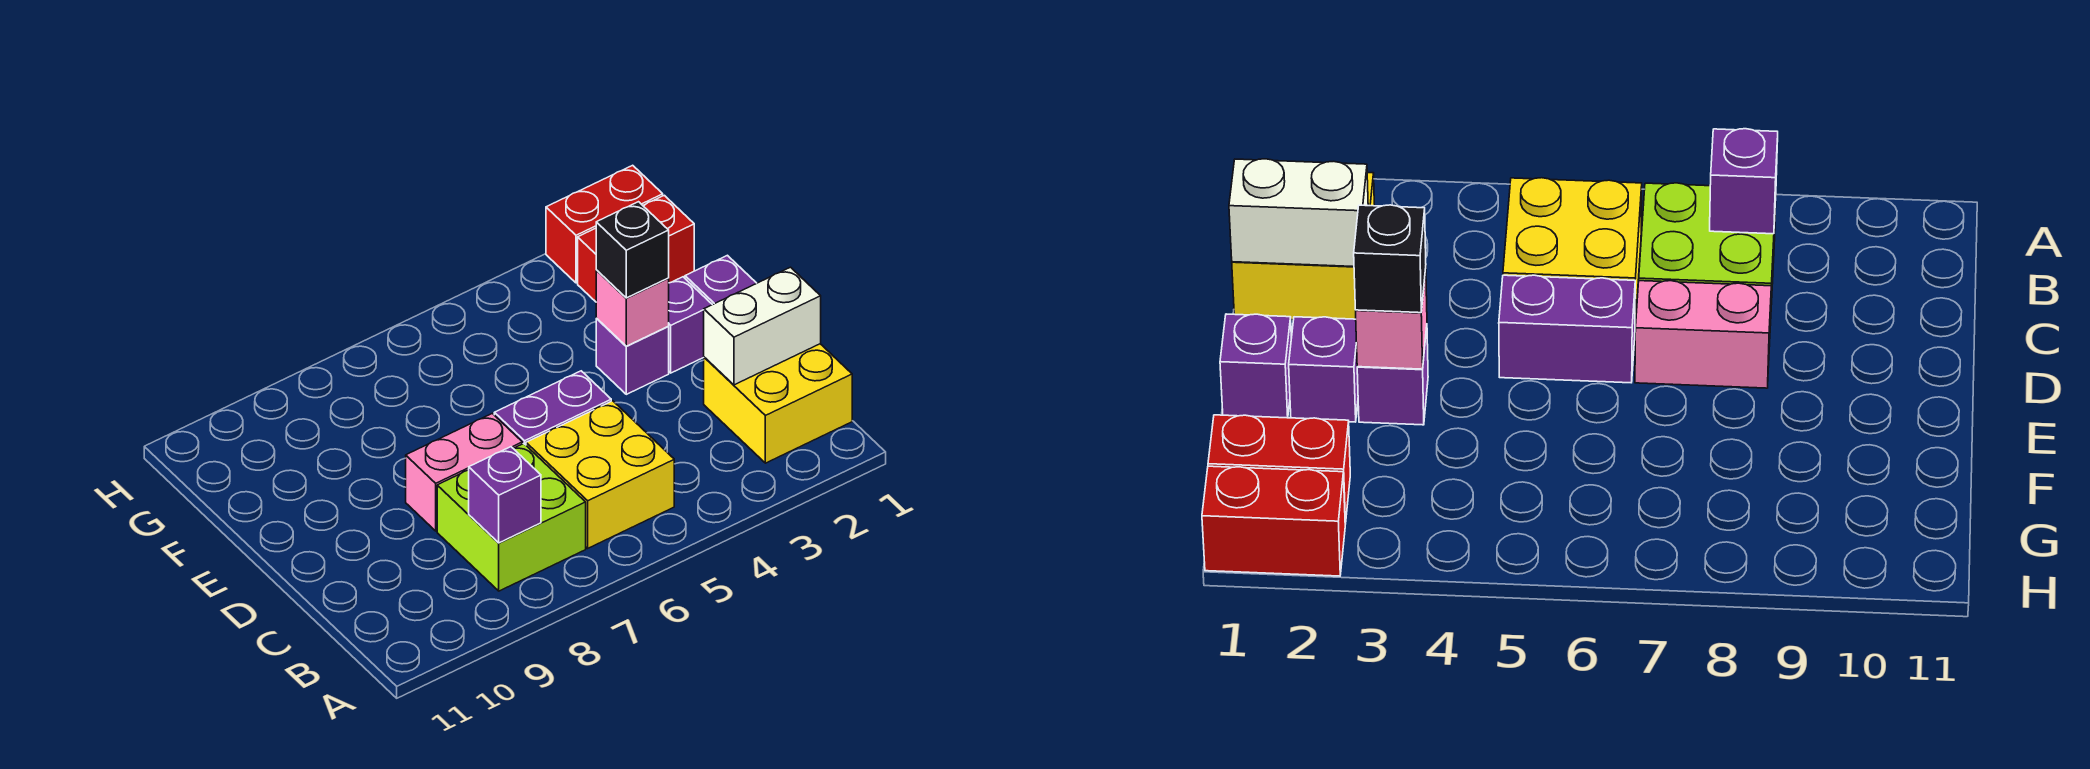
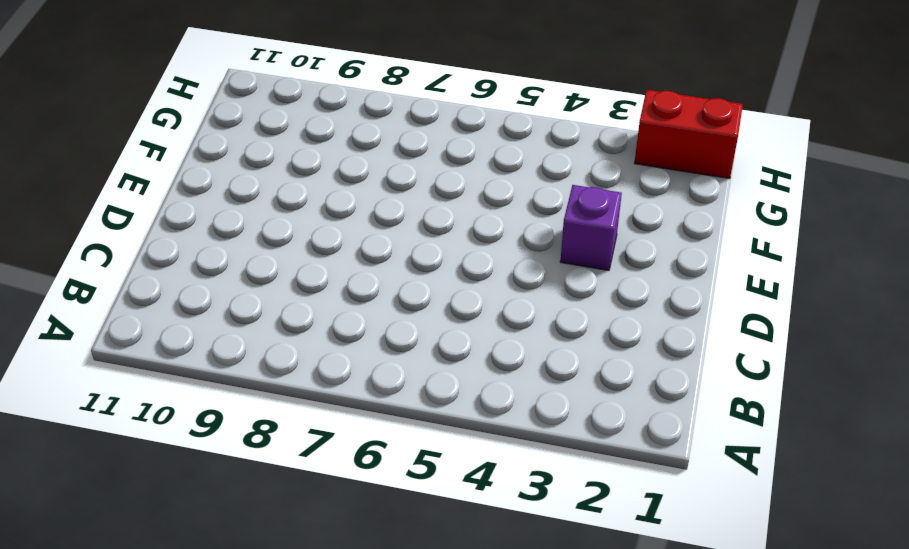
none -> yellow 2x2 brick [704,344,852,463]
none -> yellow 2x2 brick [526,401,674,548]
none -> lime 2x2 brick [437,444,586,591]

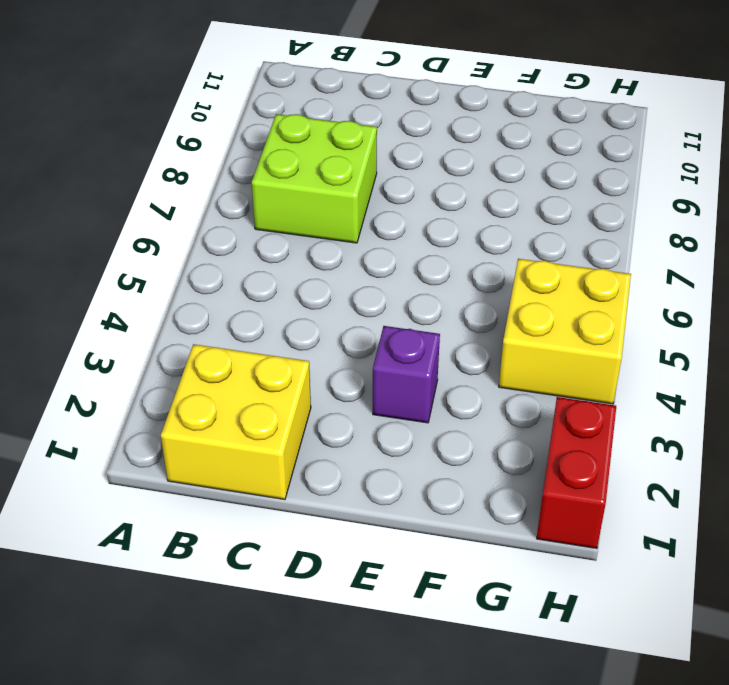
yellow 2x2 brick [499,259,631,404] -> yellow 2x2 brick moved to [526,401,674,548]
none -> purple 1x2 brick [494,371,611,445]
none -> pink 1x2 brick [406,413,522,531]
none -> purple 1x1 brick [685,255,757,305]

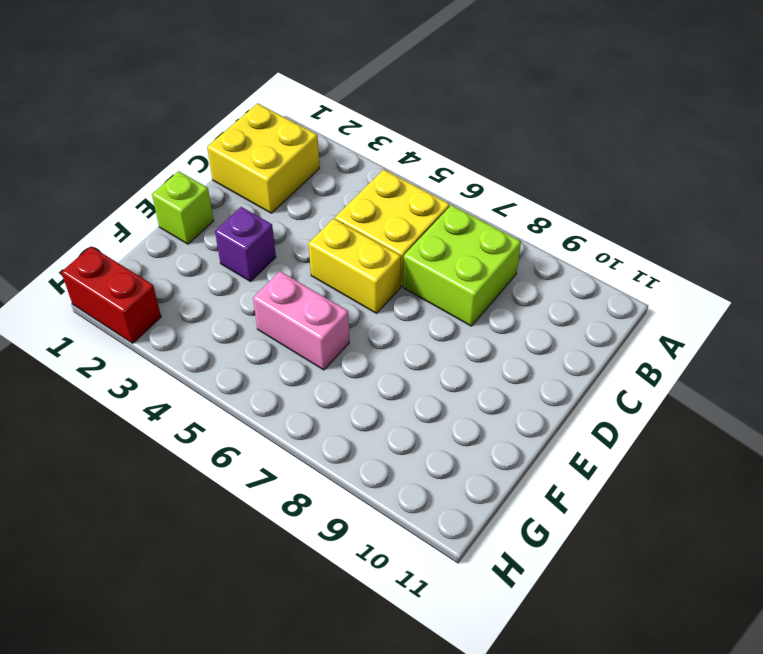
yellow 1x2 brick [309,219,401,313] -> purple 1x2 brick [494,371,611,445]
lime 1x1 brick [152,171,214,244] -> purple 1x1 brick [685,255,757,305]
pink 1x2 brick [253,271,349,370] -> pink 1x2 brick moved to [406,413,522,531]
none -> purple 1x1 brick [668,277,712,373]
none -> red 1x2 brick [578,195,694,302]
none -> purple 1x1 brick [469,447,541,543]

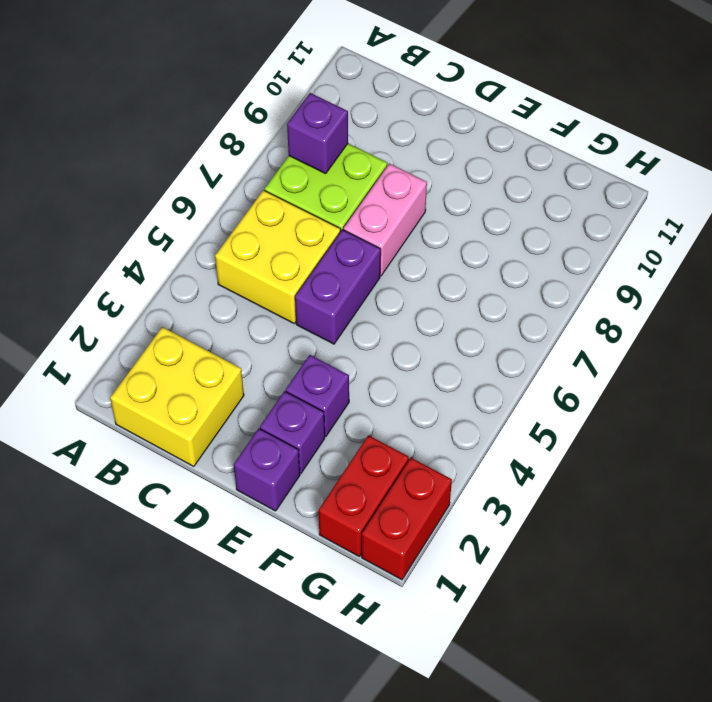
none -> white 1x2 brick [704,267,821,385]
none -> pink 1x1 brick [596,270,669,346]
none -> black 1x1 brick [596,202,669,298]

